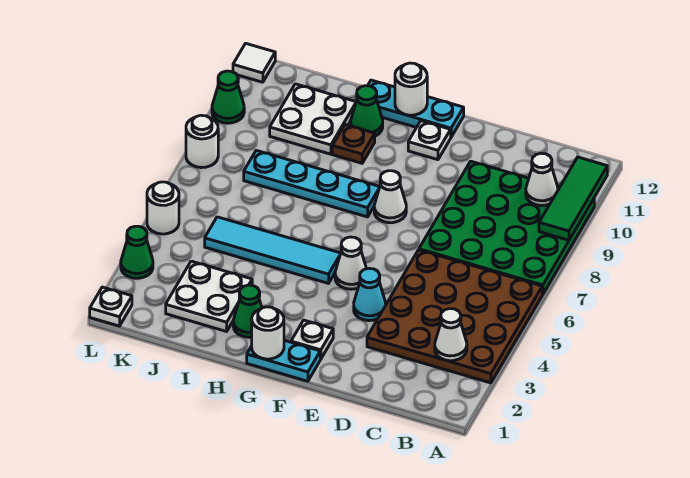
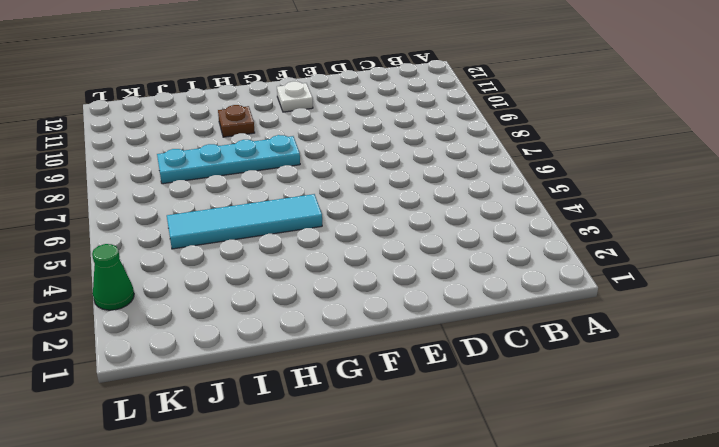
none -> brown 4x4 plate [367,250,542,383]
none -> green 4x4 plate [419,161,594,294]
none -> cyan 1x1 cone [354,268,386,321]

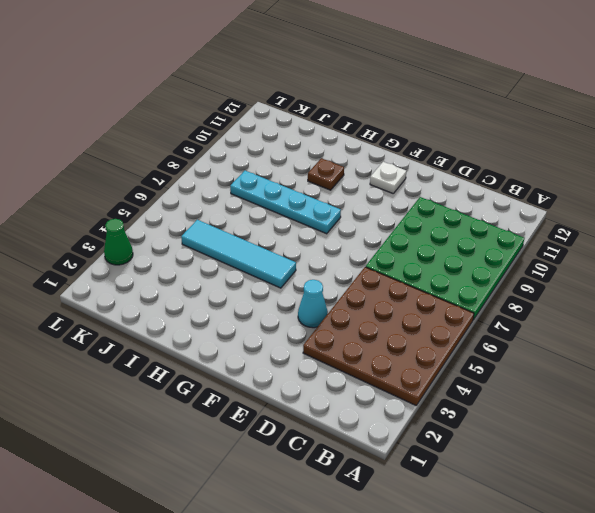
none -> cyan 1x2 plate [247,340,320,381]
none -> white 1x1 plate [291,320,333,359]
none -> white 1x1 cone [335,237,366,289]

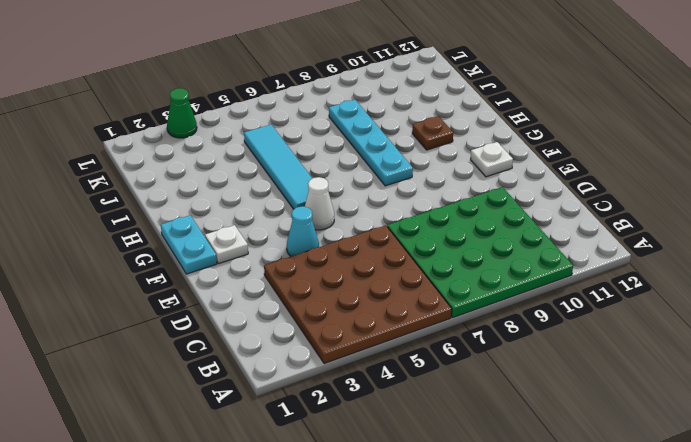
none -> white 1x1 cone [374,171,406,223]
none -> cyan 1x3 plate [368,80,464,137]
none -> green 1x1 cone [233,285,262,337]

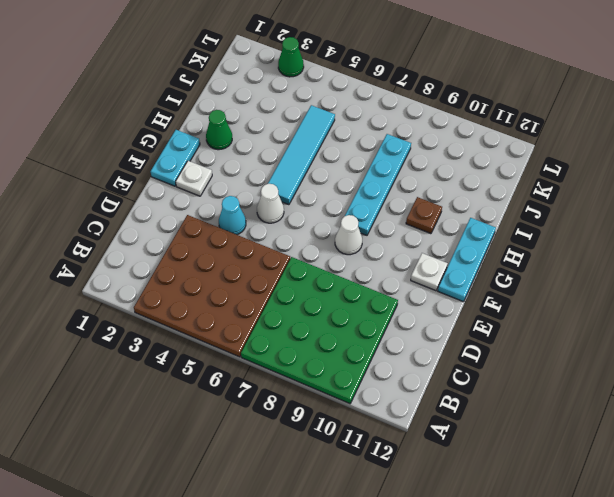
none -> green 1x1 cone [351,86,383,136]
none -> white 2x2 plate [166,261,252,331]
none -> white 2x2 plate [270,84,356,154]

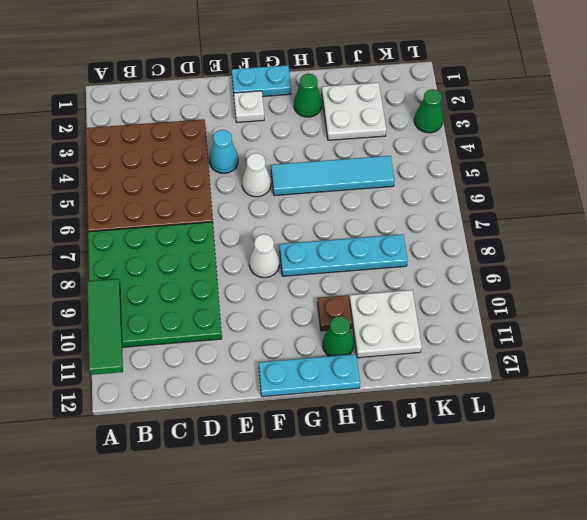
none -> white 1x1 plate [408,121,451,160]
none -> white 1x1 plate [90,287,132,326]
none -> white 1x1 round brick [147,182,179,234]

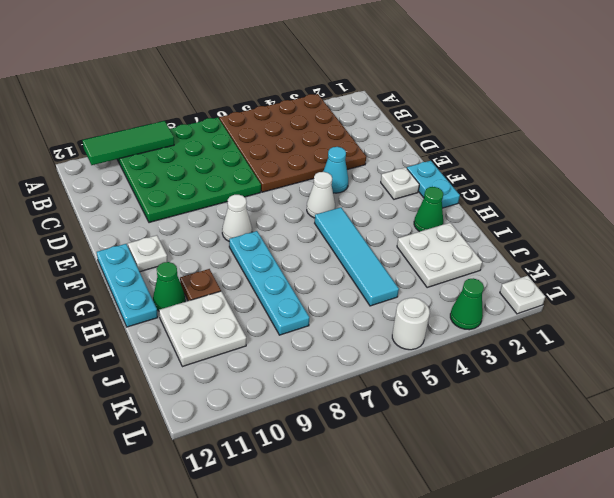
none -> white 1x1 round brick [186,115,218,168]
none -> green 1x1 cone [212,71,244,123]
none -> white 1x1 tile [233,43,275,82]

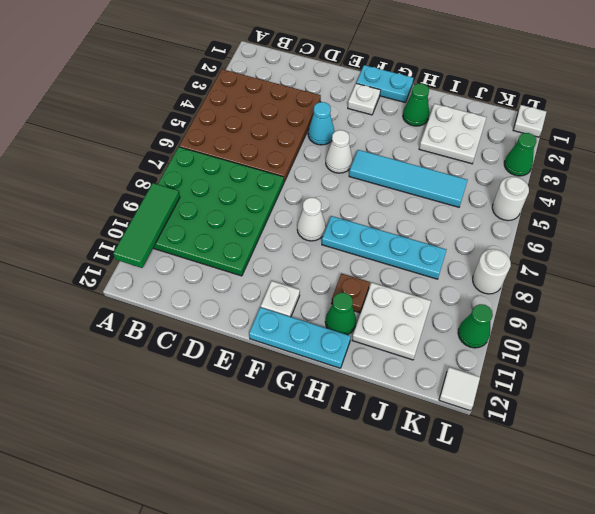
none -> white 1x1 cone [435,309,467,361]
none -> white 1x1 cone [526,153,558,206]
none -> white 1x1 round brick [252,307,284,359]

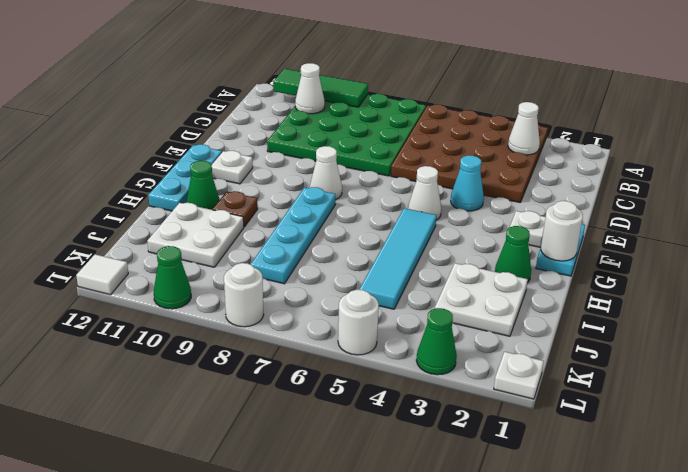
none -> white 1x1 round brick [395,63,427,115]

